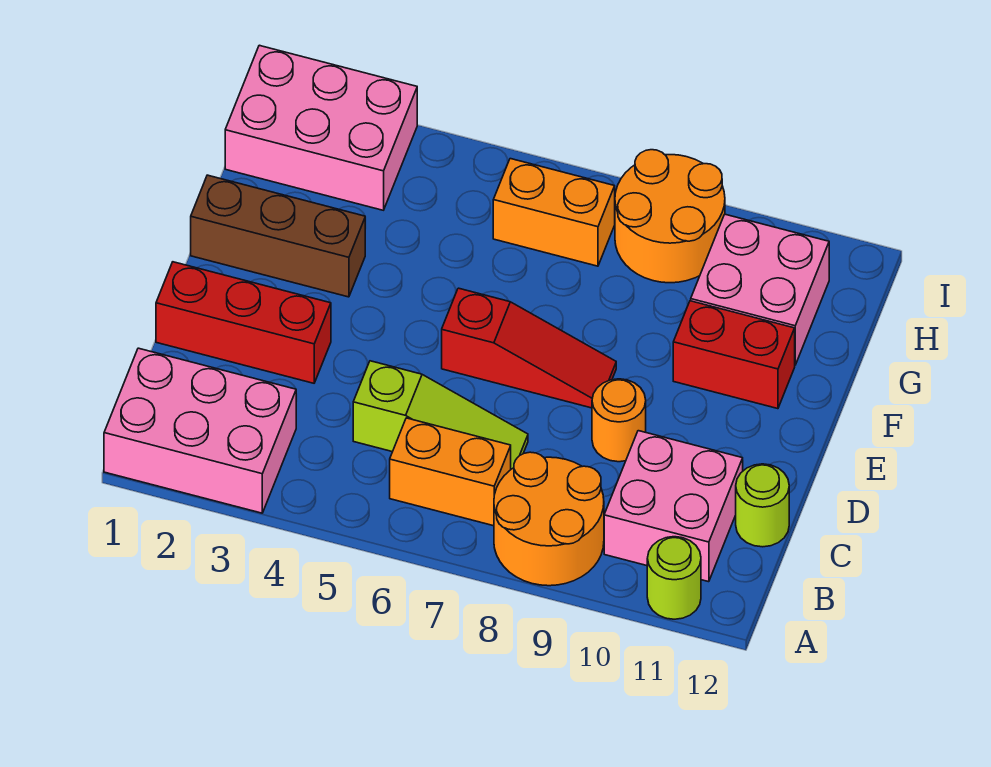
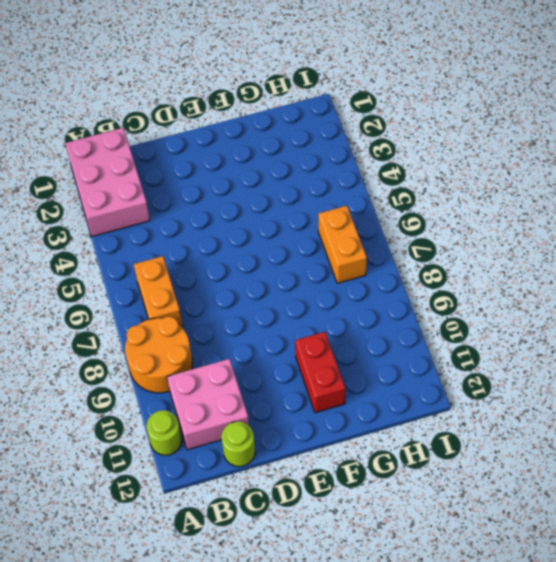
none -> lime 1x3 slope [353,361,528,469]
none -> red 1x3 brick [156,262,331,383]
none -> orange 1x1 round brick [592,379,646,462]

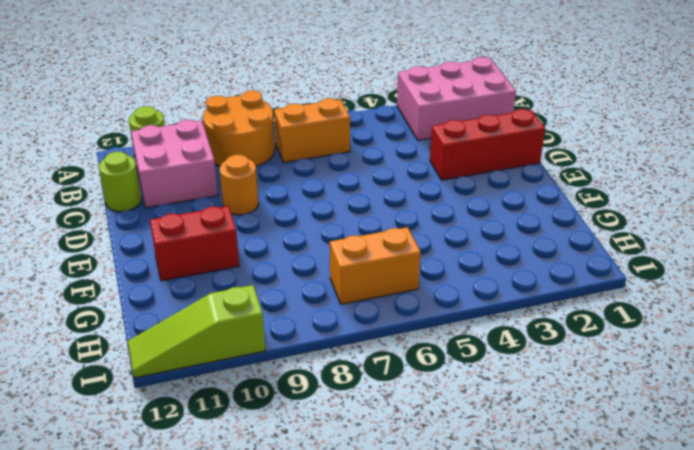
lime 1x3 slope [128,285,265,378] -> lime 1x3 slope moved to [353,361,528,469]
none -> red 1x3 slope [442,288,616,408]
none -> brown 1x3 brick [191,175,365,297]
none -> pink 2x2 brick [691,214,829,365]

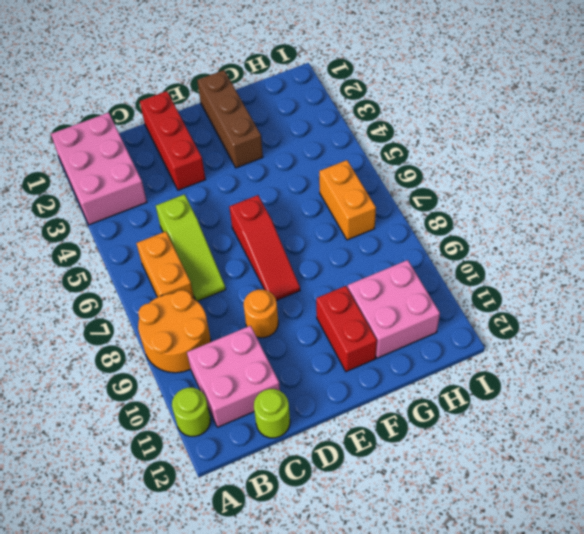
none -> pink 2x3 brick [225,45,417,210]
none -> orange 2x2 round brick [615,150,725,283]

